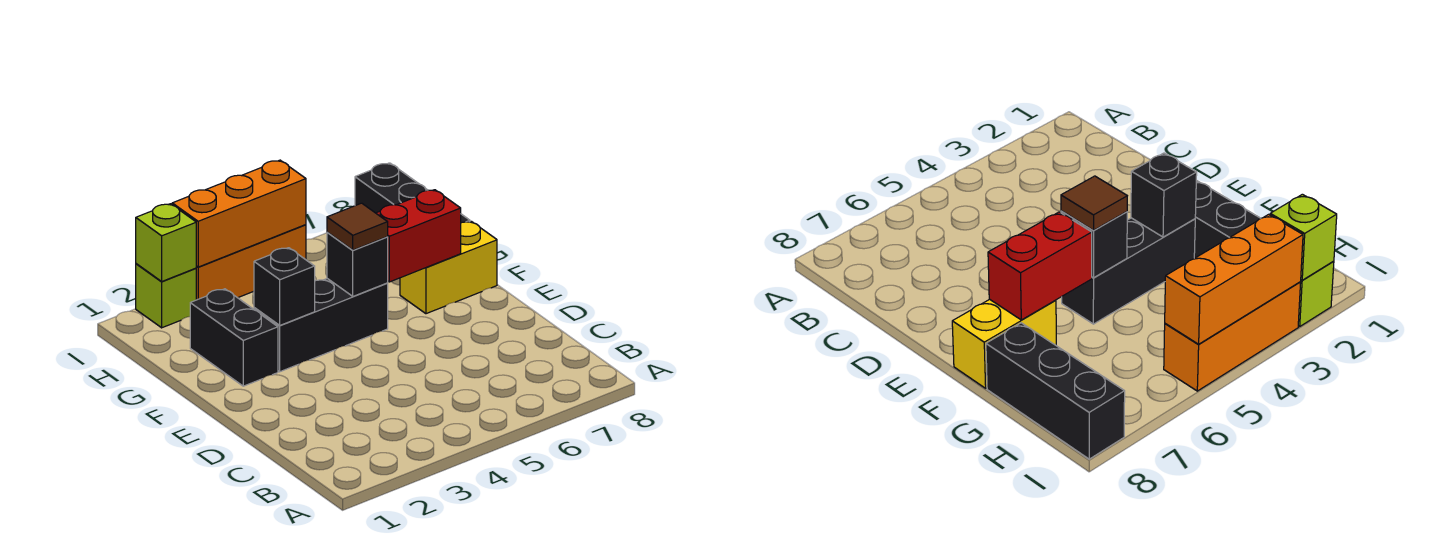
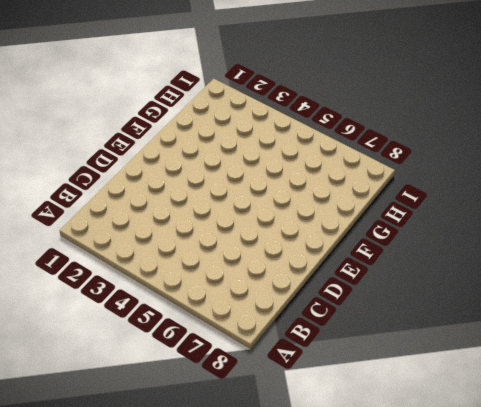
none -> black 1x2 brick [190,289,278,386]
none -> black 1x3 brick [254,279,388,372]
none -> yellow 1x2 brick [400,221,497,314]

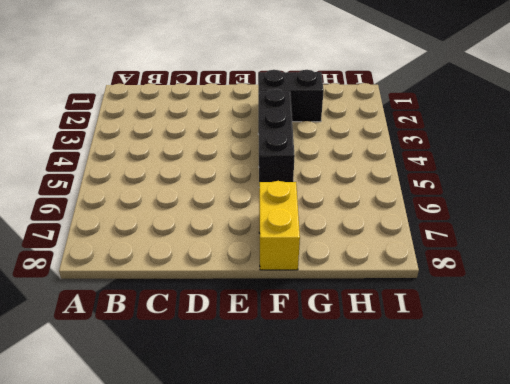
none -> black 1x3 brick [355,163,470,223]
none -> lime 1x1 brick [136,264,196,328]
none -> orange 1x3 brick [196,225,306,300]

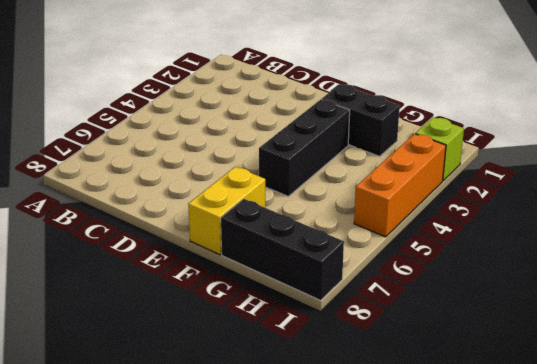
none -> black 1x1 brick [254,248,315,325]
none -> black 1x1 brick [327,233,388,296]
none -> red 1x2 brick [376,190,461,282]

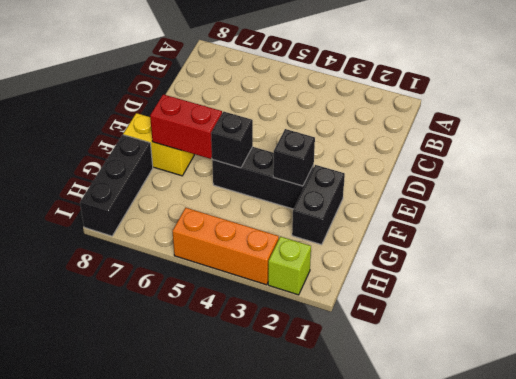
none -> lime 1x1 brick [136,204,196,282]
none -> orange 1x3 brick [172,160,306,267]
none -> brown 1x1 tile [327,203,388,250]

